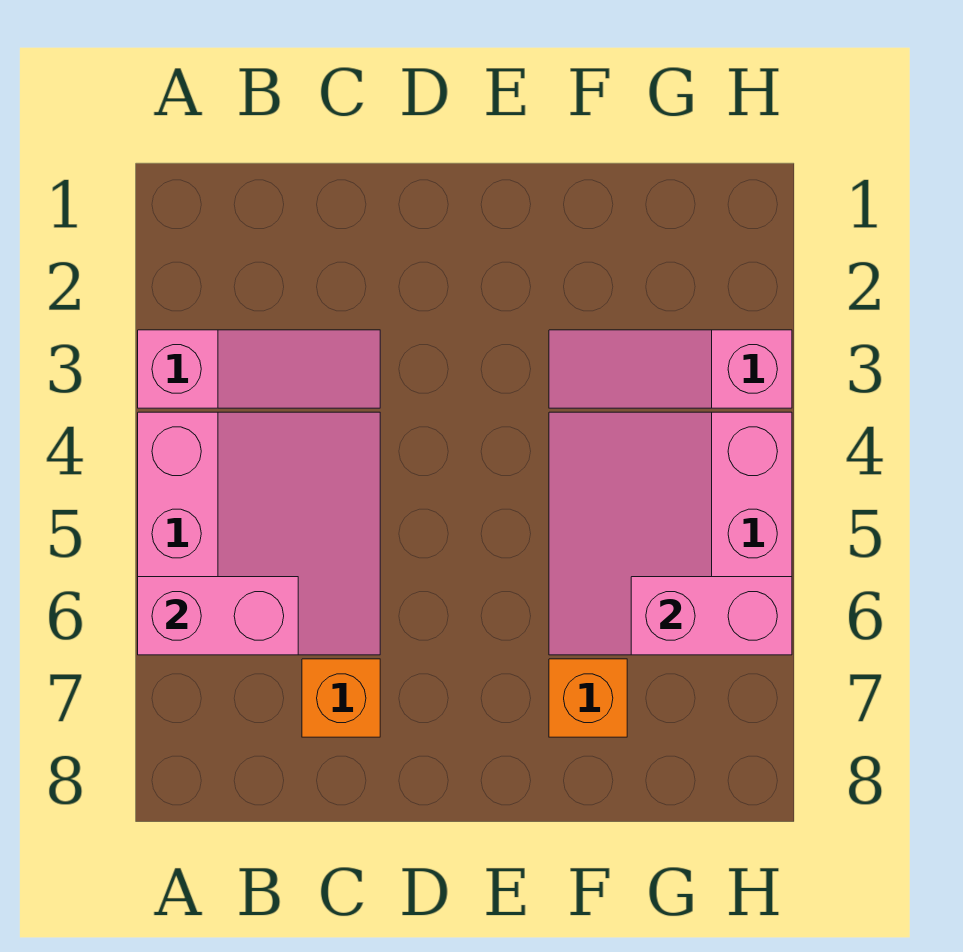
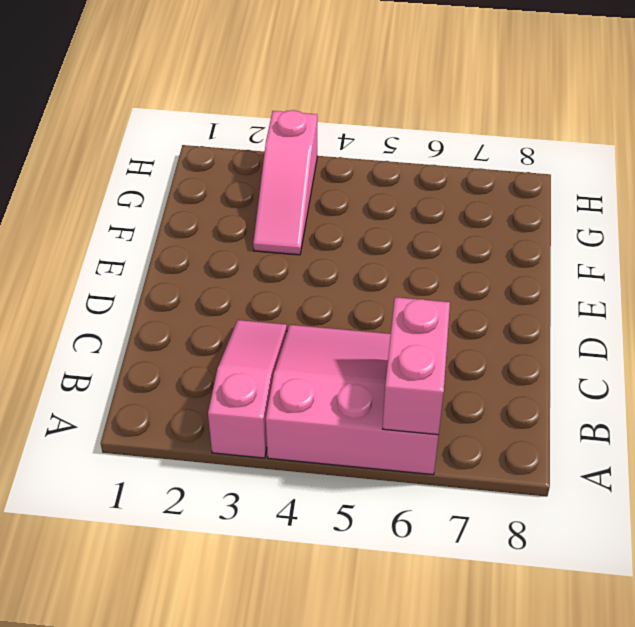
none -> orange 1x1 brick [302,659,380,737]
none -> pink 3x3 slope [549,412,792,655]

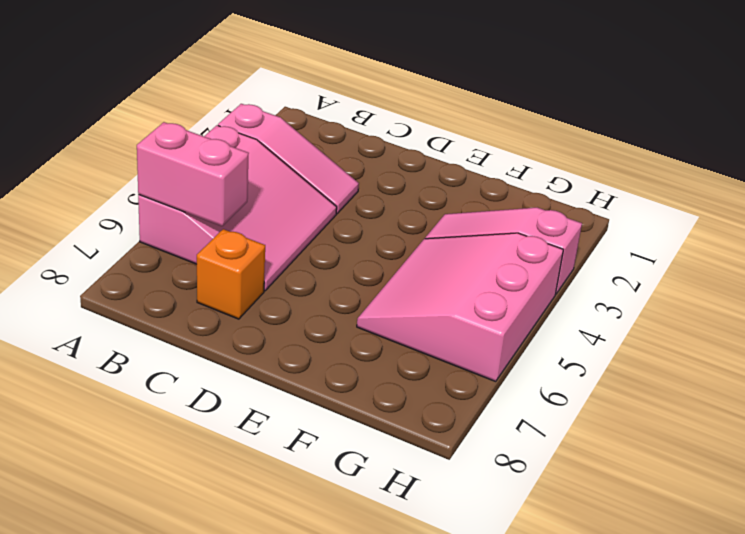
none -> orange 1x1 brick [549,659,627,737]
none -> pink 1x2 brick [631,577,792,655]

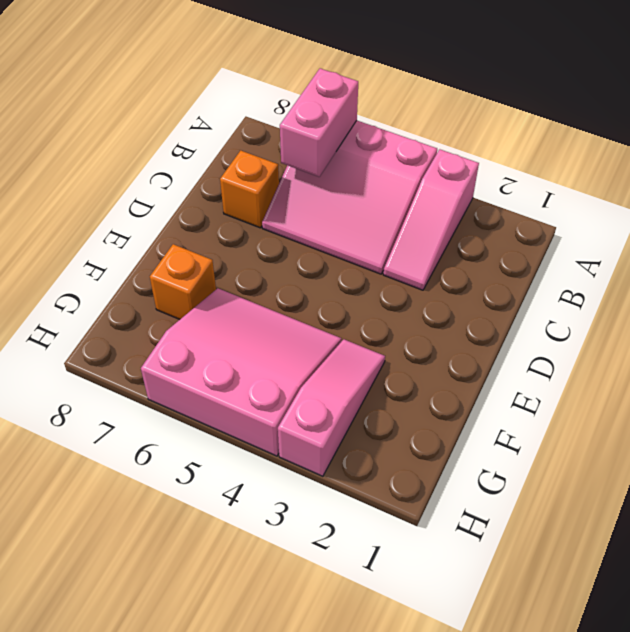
none -> pink 1x2 brick [631,577,792,655]

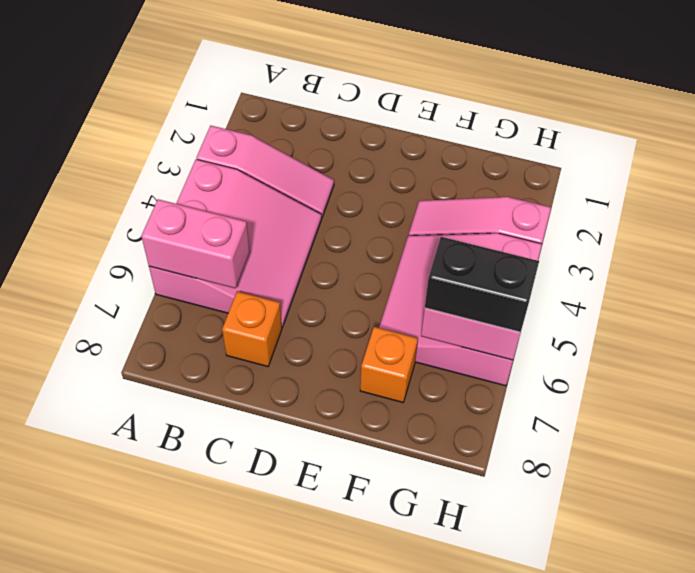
black 1x2 brick [425,237,539,332] -> none

